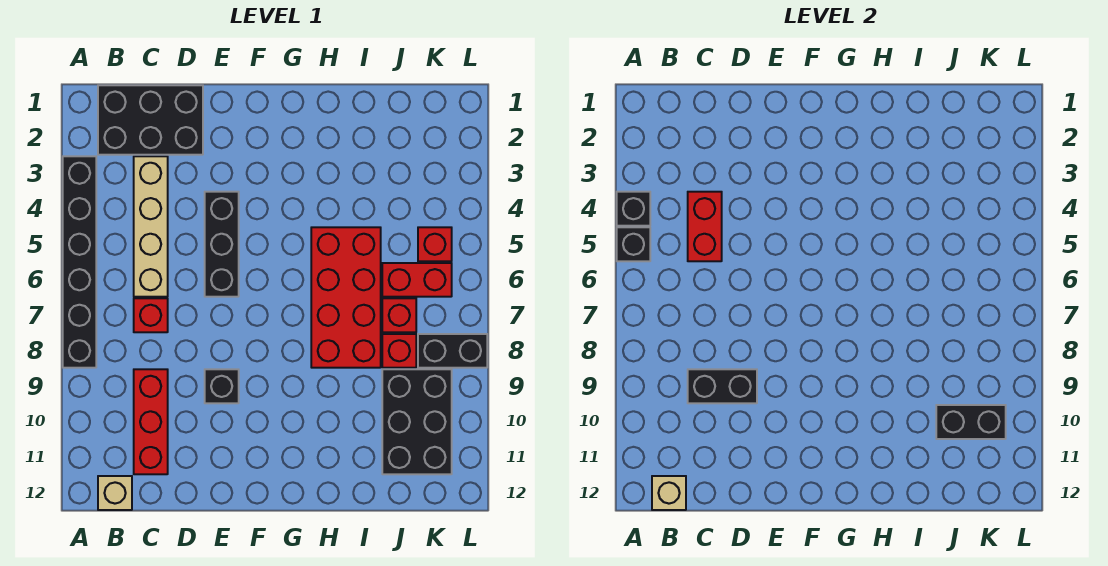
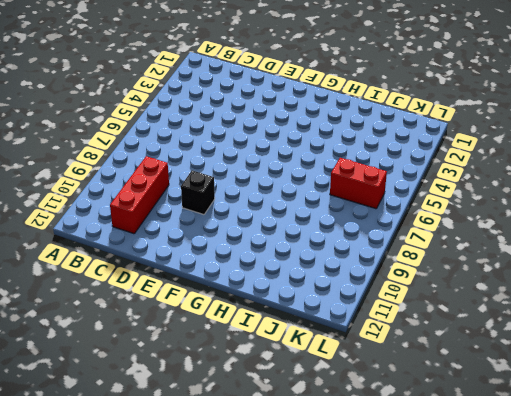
none -> black 1x6 brick [63,156,96,368]
none -> black 2x3 brick [98,85,203,155]
none -> tan 1x1 brick [98,476,132,510]

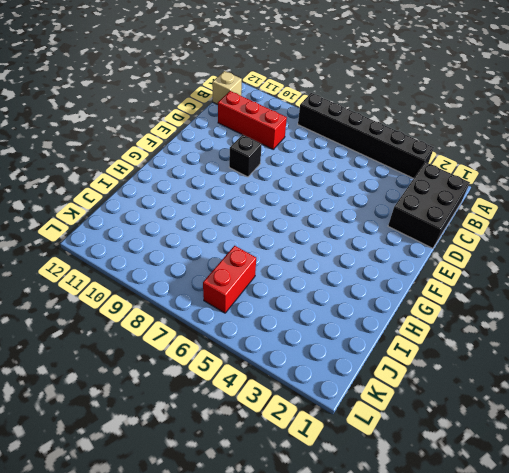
none -> tan 1x4 brick [134,156,168,297]
none -> red 1x1 brick [134,298,168,332]
none -> black 1x3 brick [205,192,239,297]

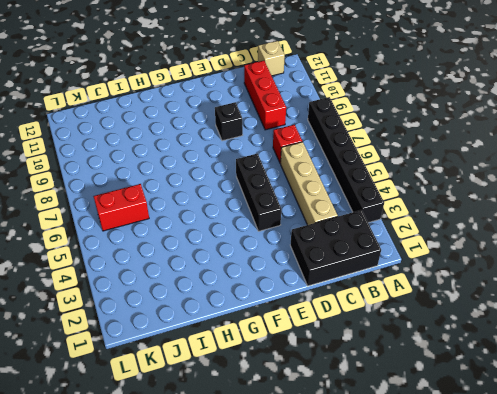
none -> red 2x4 brick [311,227,381,368]
none -> red 1x1 brick [382,298,416,332]
none -> red 1x1 brick [382,334,416,368]

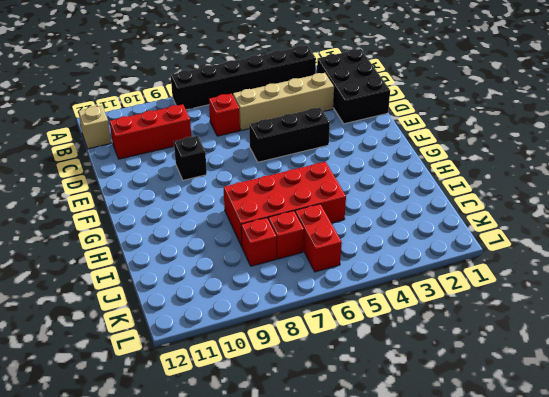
none -> black 2x3 brick [382,369,452,474]
none -> red 1x1 brick [418,227,452,261]
none -> black 1x2 brick [418,334,487,368]

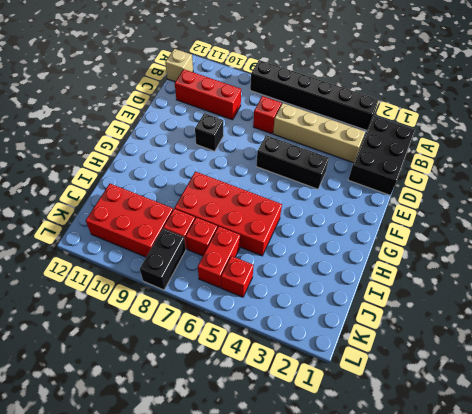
red 2x3 brick [86,184,173,257] -> black 2x3 brick [382,369,452,474]
none -> black 1x1 brick [617,192,650,226]
none -> black 1x1 brick [617,227,650,261]
none -> tan 1x1 brick [652,476,686,510]

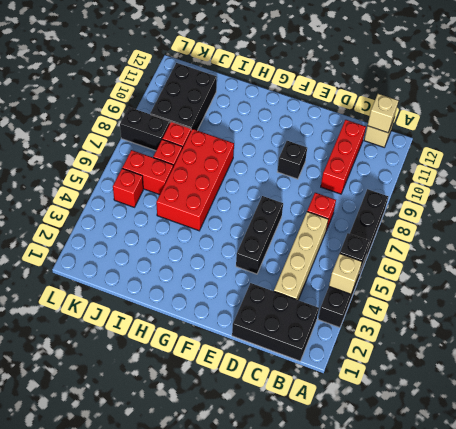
tan 1x1 brick [329,254,362,294] -> black 1x1 brick [617,192,650,226]
none -> red 1x2 brick [688,192,722,261]
none -> black 1x2 brick [688,369,757,403]
none -> black 1x2 brick [936,405,1006,439]

